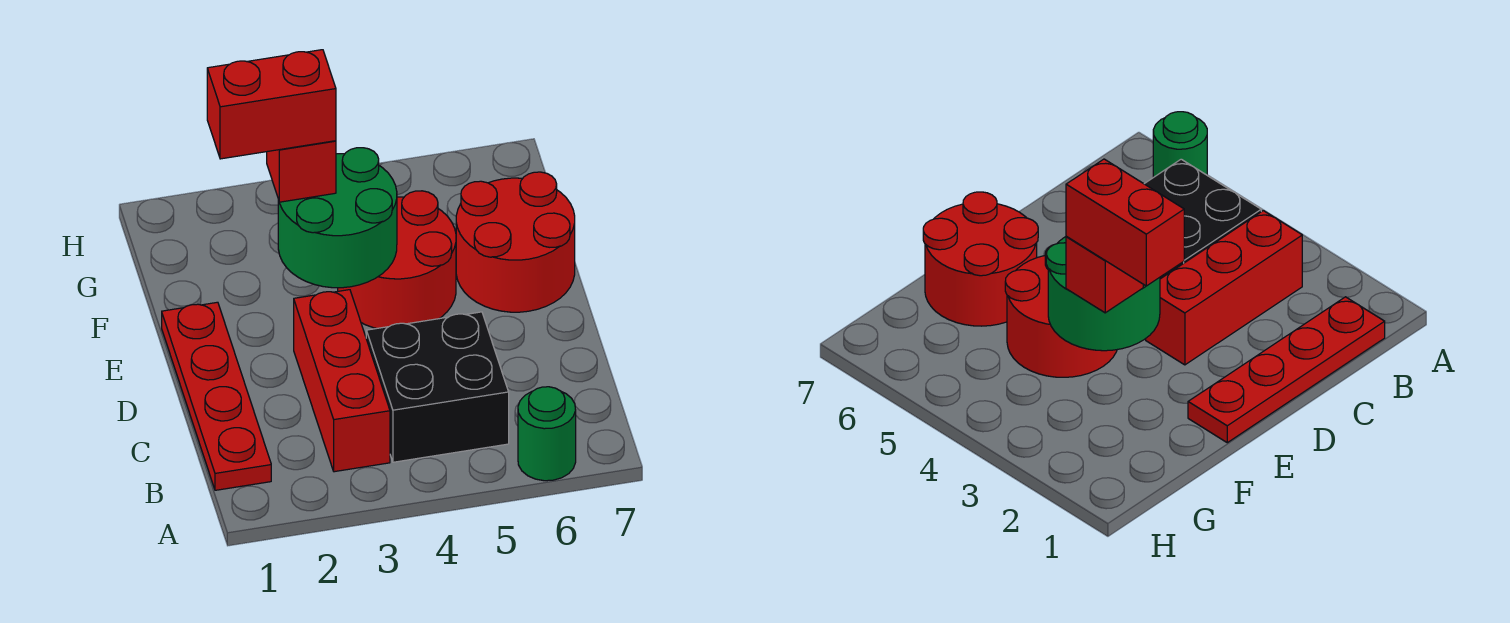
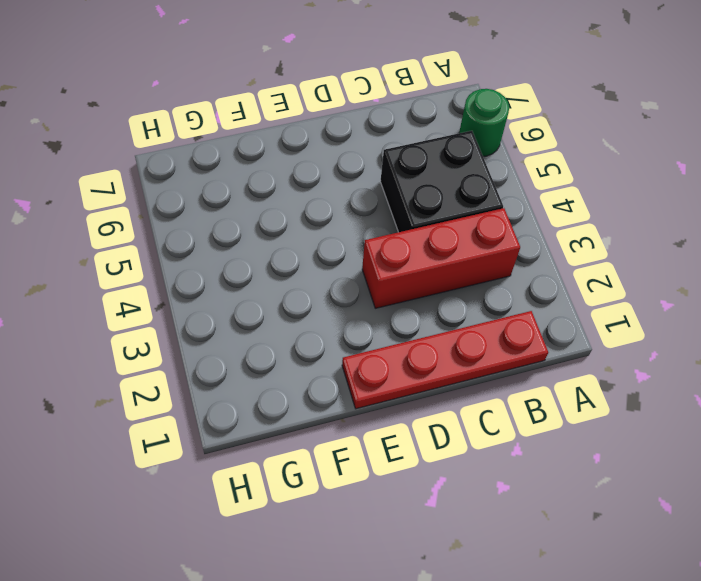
none -> red 2x2 round brick [338,191,456,328]
none -> red 2x2 round brick [456,172,575,312]

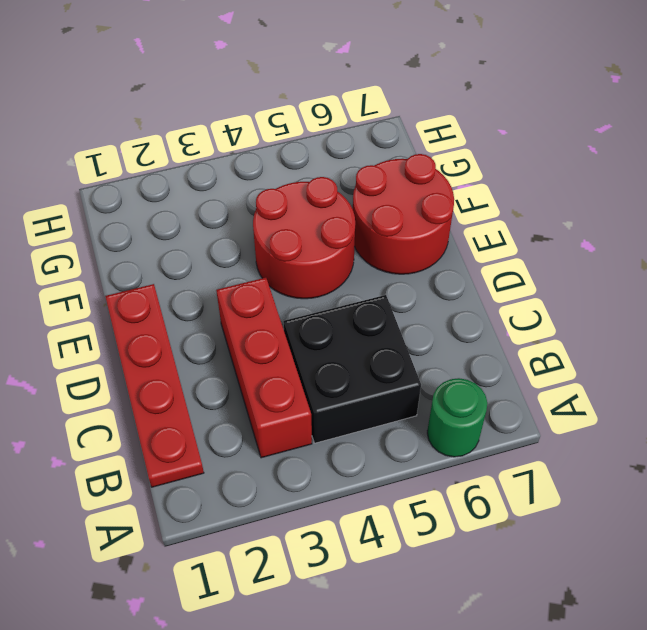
none -> green 2x2 round brick [278,148,397,288]
none -> red 1x1 brick [267,141,336,202]

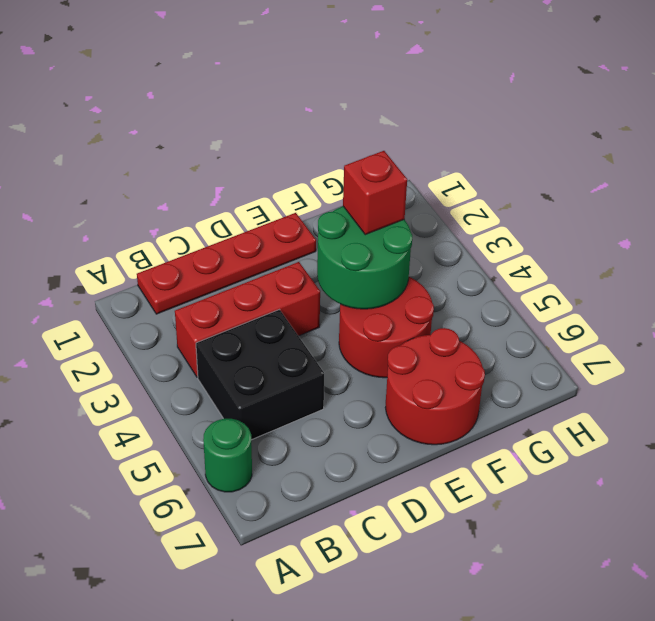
none -> red 1x2 brick [207,50,336,159]

